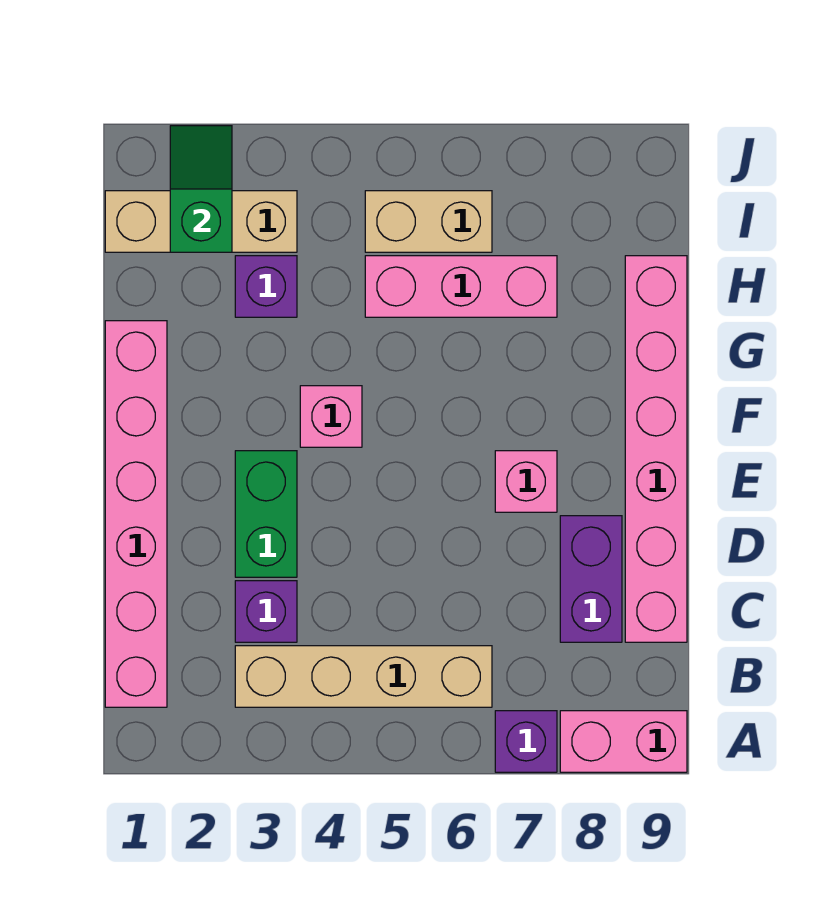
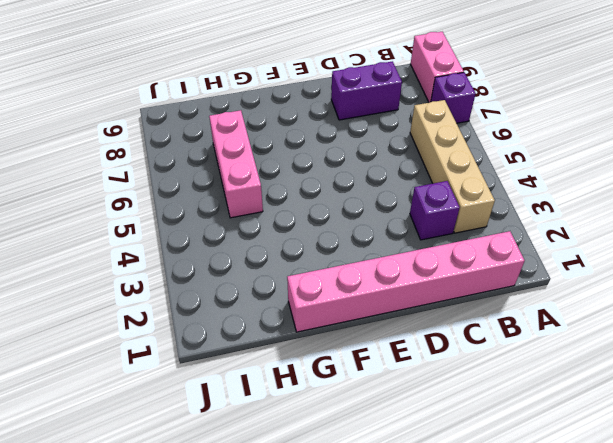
none -> pink 1x6 brick [625,256,687,642]
none -> green 1x2 brick [235,451,297,577]
none -> pink 1x1 brick [495,451,557,512]

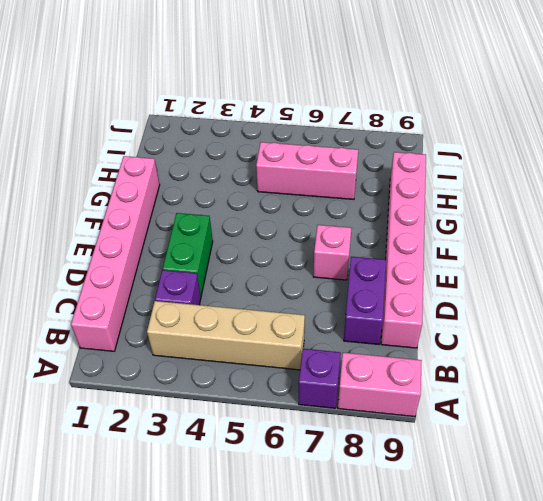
none -> pink 1x1 brick [300,386,362,447]
none -> purple 1x1 brick [235,256,297,317]
none -> tan 1x3 brick [105,191,297,252]

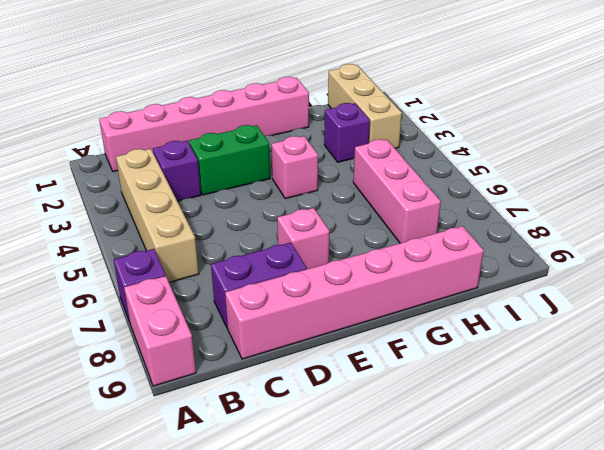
none -> tan 1x2 brick [365,191,492,252]
none -> green 1x2 slope [170,126,232,252]

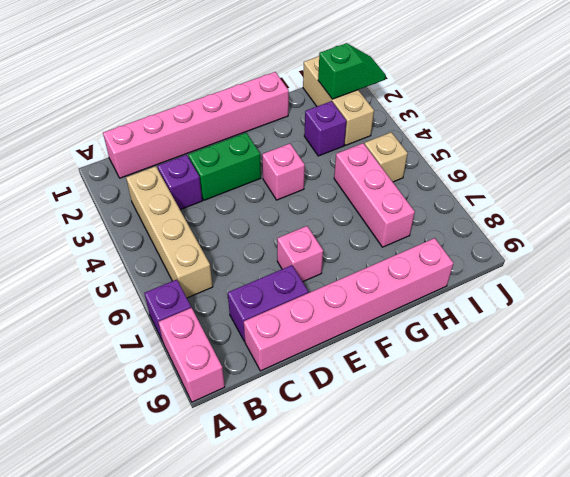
tan 1x1 brick [364,132,408,182] -> tan 1x2 brick [365,191,492,252]

